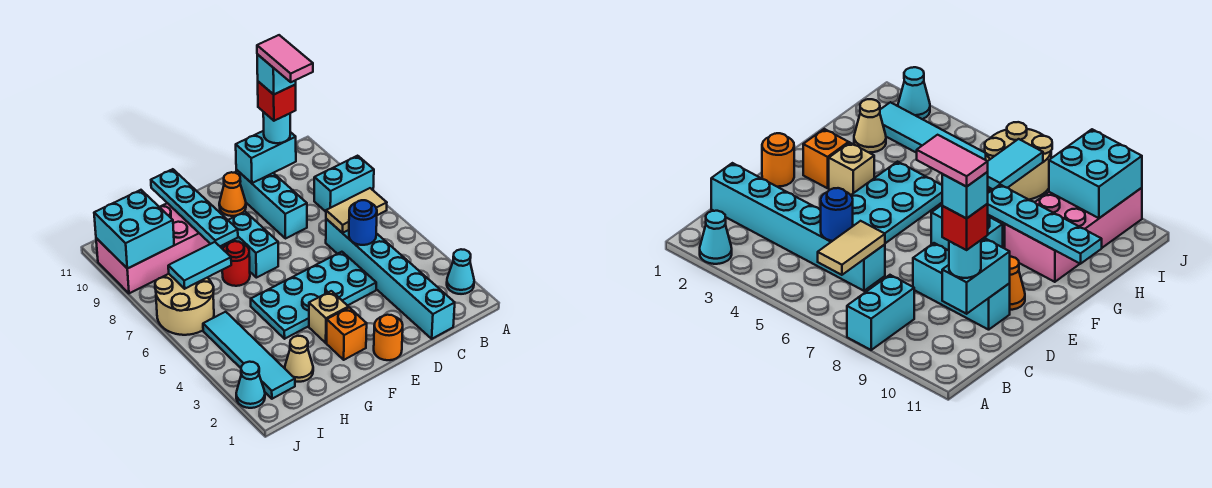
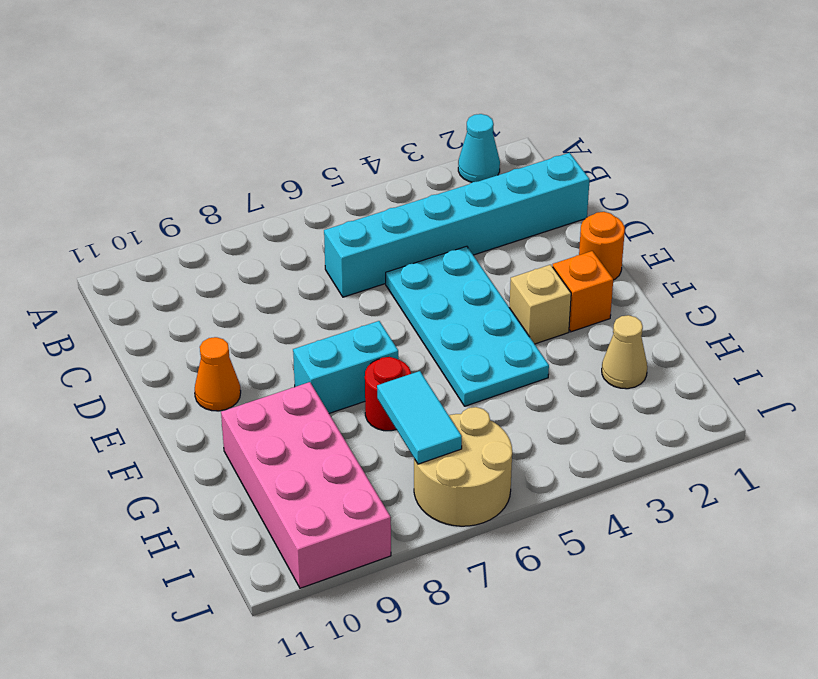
none -> cyan 1x2 brick [314,156,374,212]
none -> cyan 1x3 brick [236,170,307,239]
none -> cyan 1x4 tile [203,312,295,399]

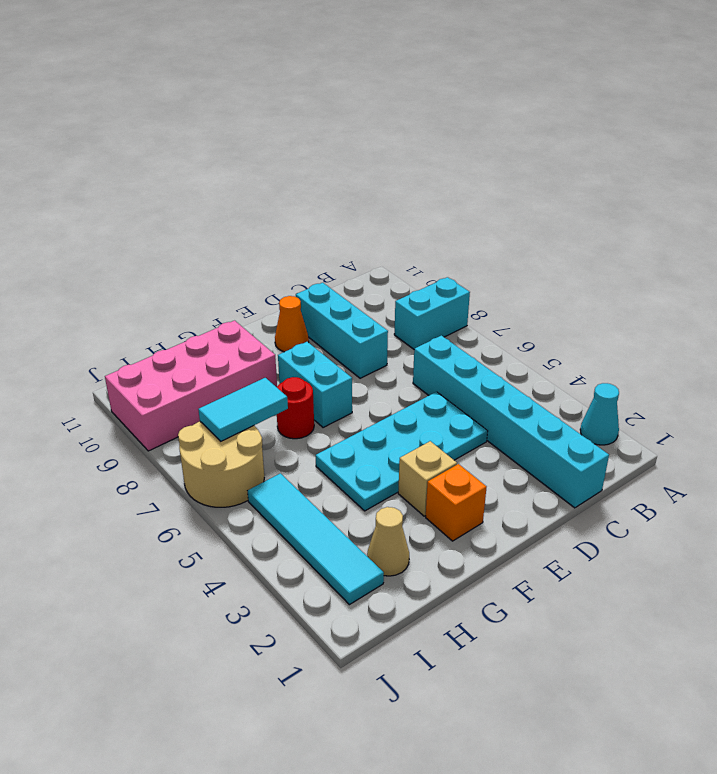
none -> orange 1x1 round brick [374,315,403,360]
none -> cyan 1x1 cone [236,362,265,408]
none -> tan 1x2 tile [326,188,387,233]

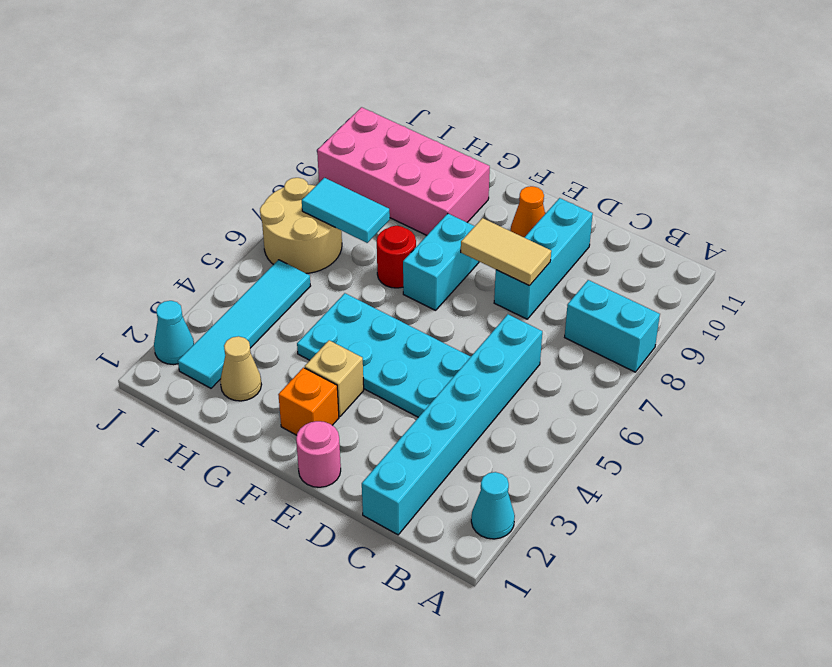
tan 1x2 tile [461,218,551,286] -> tan 1x2 tile moved to [326,188,387,233]
pink 1x1 round brick [296,421,341,487] -> orange 1x1 round brick [374,315,403,360]
none -> blue 1x1 round brick [349,200,377,245]
none -> cyan 1x2 brick [236,131,296,183]
none -> cyan 1x4 plate [151,169,238,246]

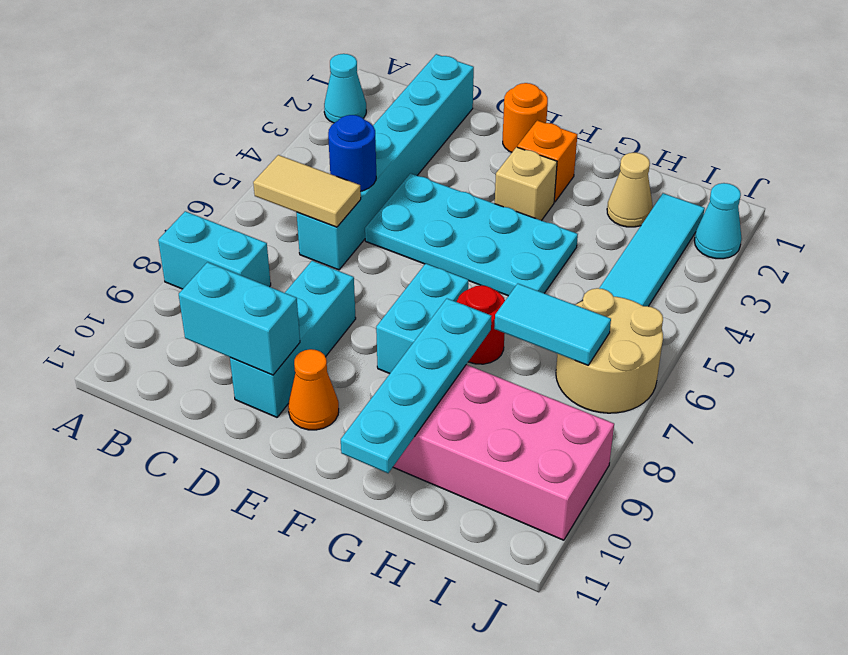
none -> cyan 2x2 brick [94,190,174,269]
none -> cyan 1x1 round brick [263,112,290,143]
none -> red 1x1 brick [258,82,296,121]

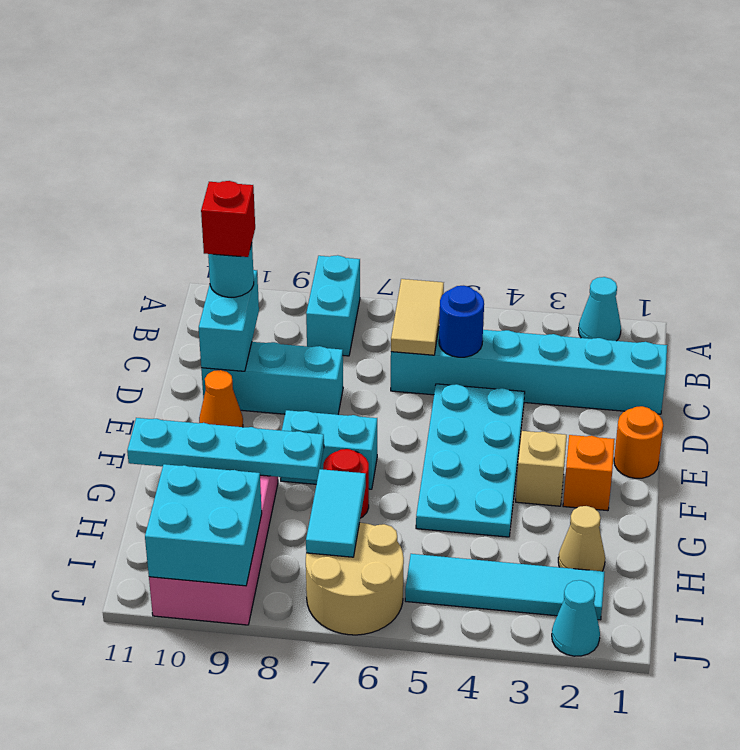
none -> cyan 1x1 brick [257,54,296,94]
none -> pink 1x2 tile [257,35,313,82]

